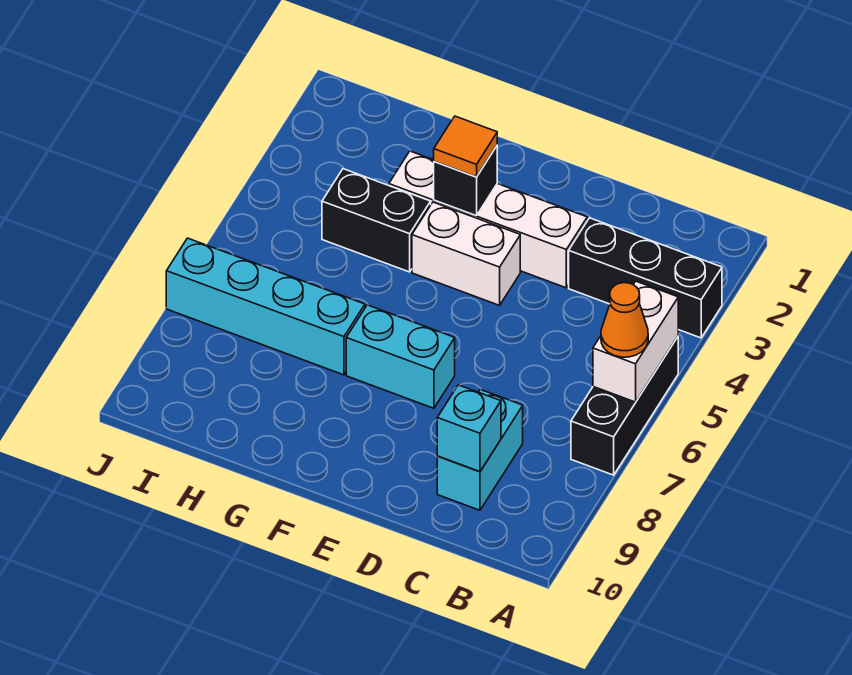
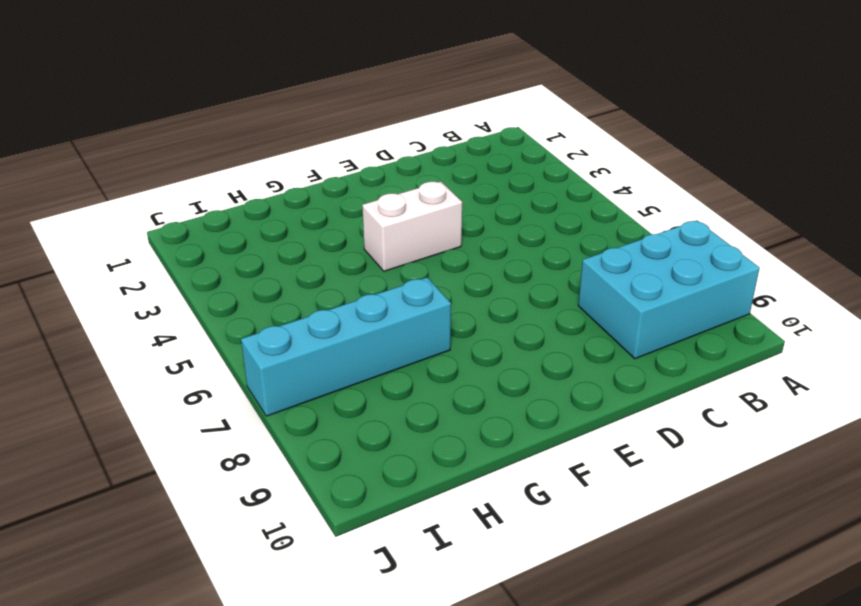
cyan 2x3 brick [578,221,759,359] -> cyan 1x2 brick [437,389,523,510]
none -> black 1x3 brick [569,218,722,338]
none -> black 1x3 brick [571,337,678,475]
none -> white 1x4 brick [389,151,587,288]

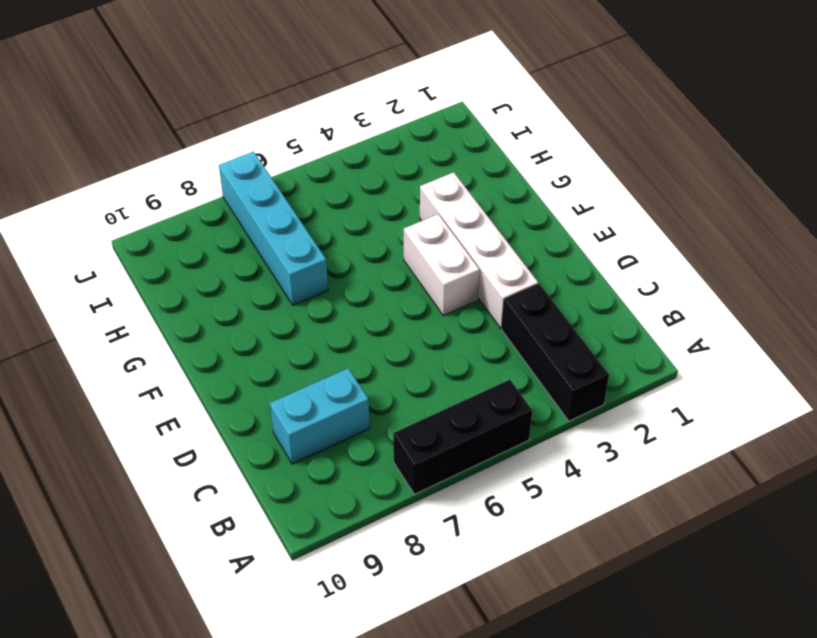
none -> cyan 1x2 brick [346,305,455,408]
none -> black 1x2 brick [322,169,431,272]
none -> white 1x2 brick [593,281,678,402]

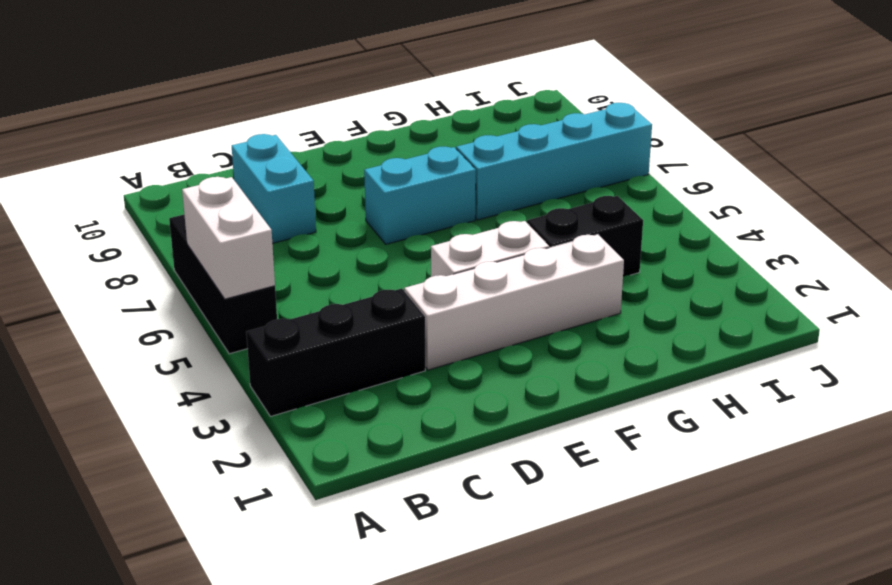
none -> cyan 1x1 brick [437,385,501,472]
none -> black 1x1 brick [434,146,497,216]
none -> orange 1x1 cone [601,283,648,357]

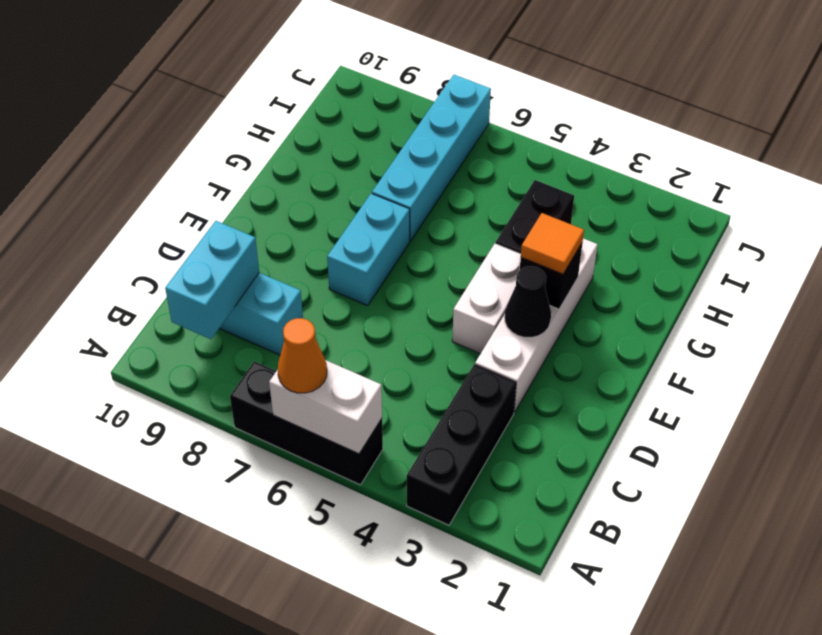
cyan 1x2 brick [165,221,259,339] -> cyan 1x1 brick [437,385,501,472]
black 1x1 cone [505,266,551,337] -> none

